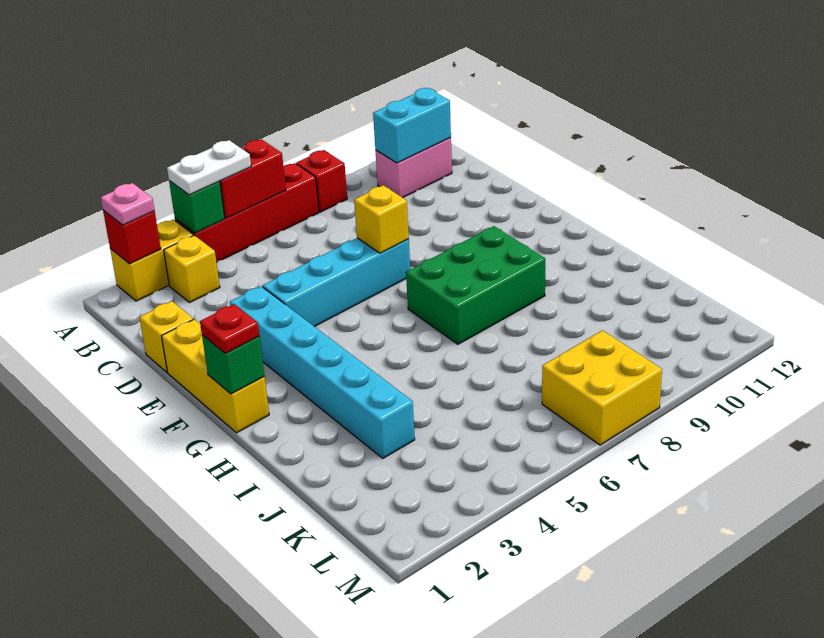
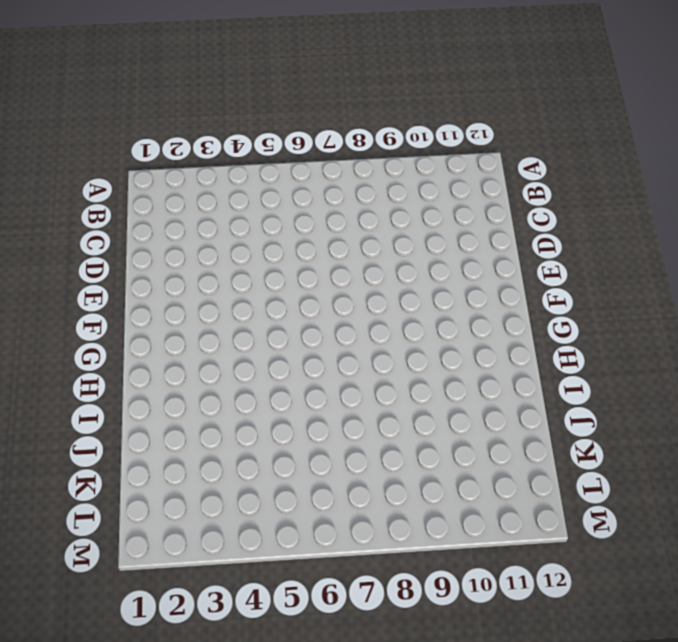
none -> yellow 1x2 brick [110,219,193,301]
none -> red 1x4 brick [175,163,319,262]
none -> red 1x1 brick [296,150,347,212]

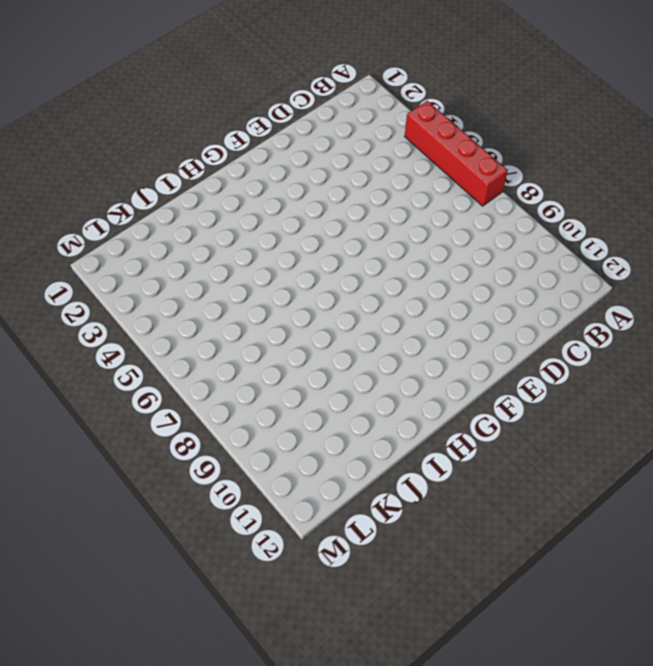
none -> yellow 1x2 brick [110,219,193,301]
none -> red 1x1 brick [296,150,347,212]
none -> yellow 1x1 brick [164,235,220,302]

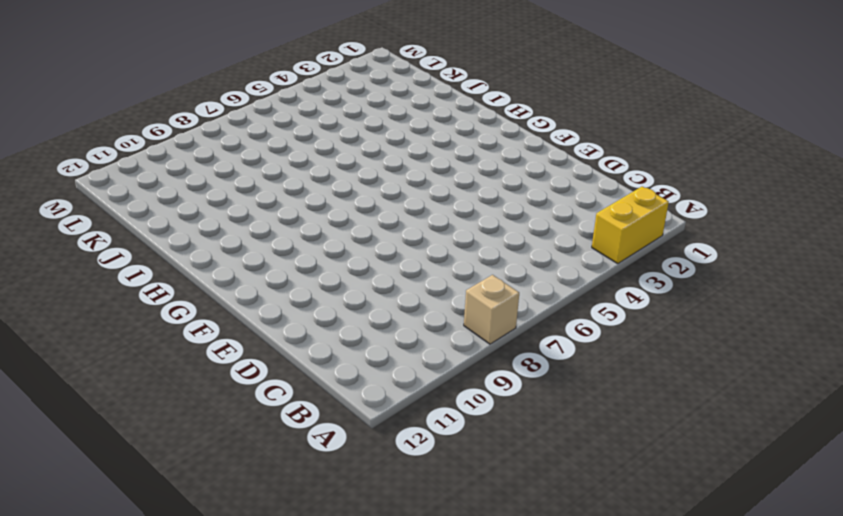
tan 1x1 brick [464,275,519,344] -> red 1x1 brick [296,150,347,212]
none -> red 1x4 brick [175,163,319,262]
none -> yellow 1x1 brick [164,235,220,302]
none -> pink 1x2 brick [375,138,452,198]

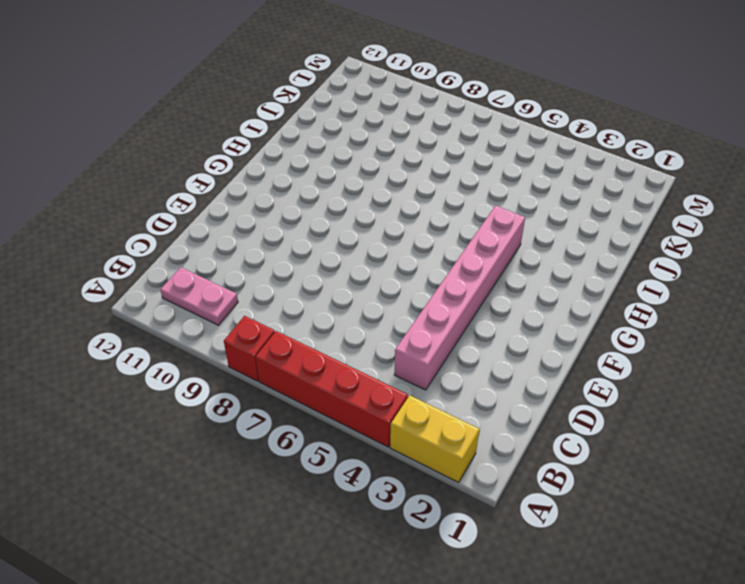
pink 1x2 plate [160,267,238,325] -> pink 1x2 brick [375,138,452,198]
pink 1x6 brick [394,205,525,390] -> cyan 1x4 brick [263,238,410,327]
none -> yellow 1x1 brick [164,235,220,302]
none -> yellow 1x1 brick [139,301,193,372]
none -> yellow 1x3 brick [162,319,269,433]

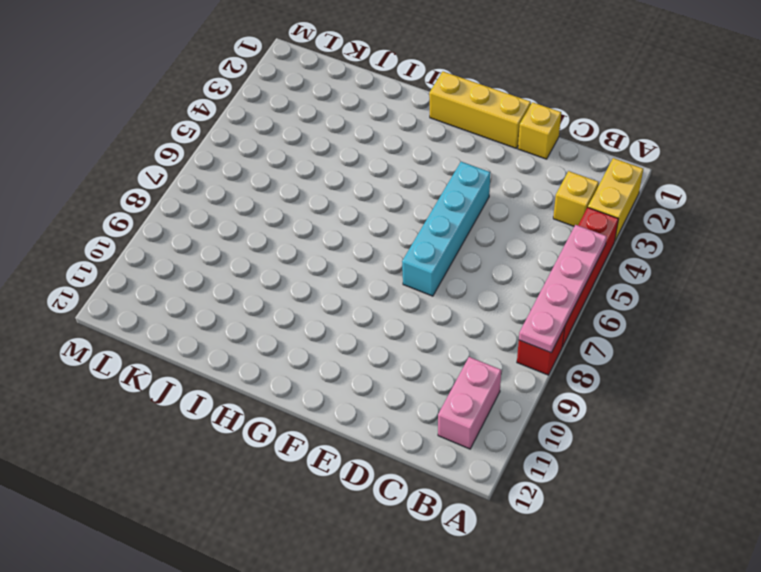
pink 1x4 plate [519,225,607,353] -> red 1x2 brick [220,139,286,218]
none -> cyan 1x6 brick [230,286,415,458]
none -> green 2x3 brick [406,226,545,344]
none -> yellow 2x2 brick [542,330,662,445]

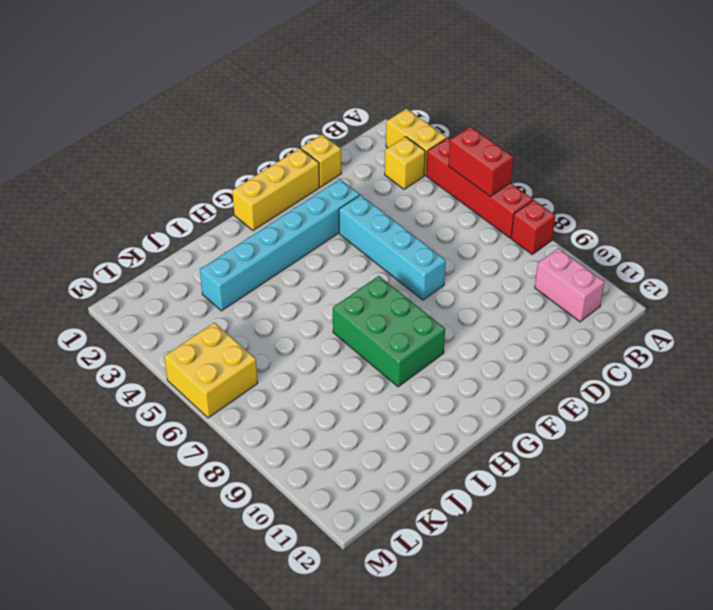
yellow 2x2 brick [164,323,258,418] -> yellow 2x2 brick moved to [542,330,662,445]
none -> red 1x1 brick [103,210,161,264]
none -> green 1x1 brick [169,181,225,233]
none -> cyan 1x2 brick [373,88,451,163]

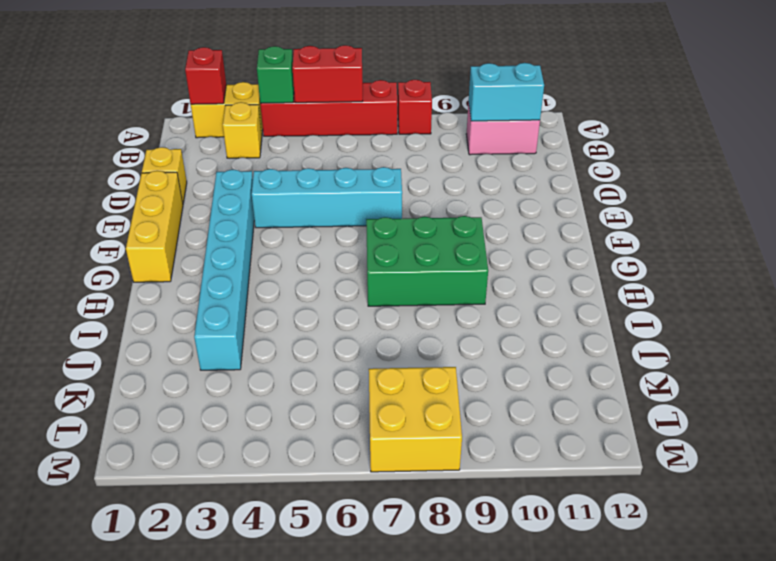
none -> yellow 1x1 brick [354,185,409,253]
none -> green 1x1 brick [202,335,264,394]
none -> pink 1x1 plate [101,183,155,225]

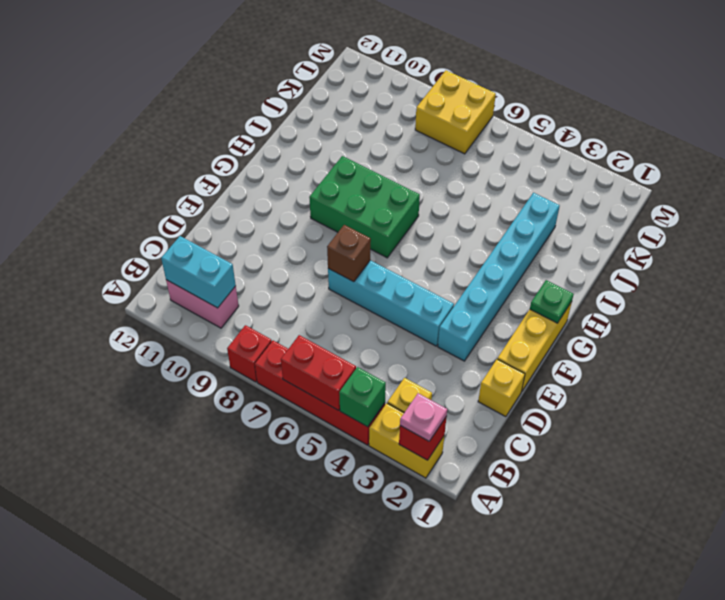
brown 1x1 brick [327,225,371,282] -> yellow 1x1 brick [354,185,409,253]
green 1x1 plate [530,280,574,323] -> green 1x1 brick [202,335,264,394]
none -> white 1x2 plate [167,140,251,195]
none -> red 1x1 plate [200,304,260,353]

